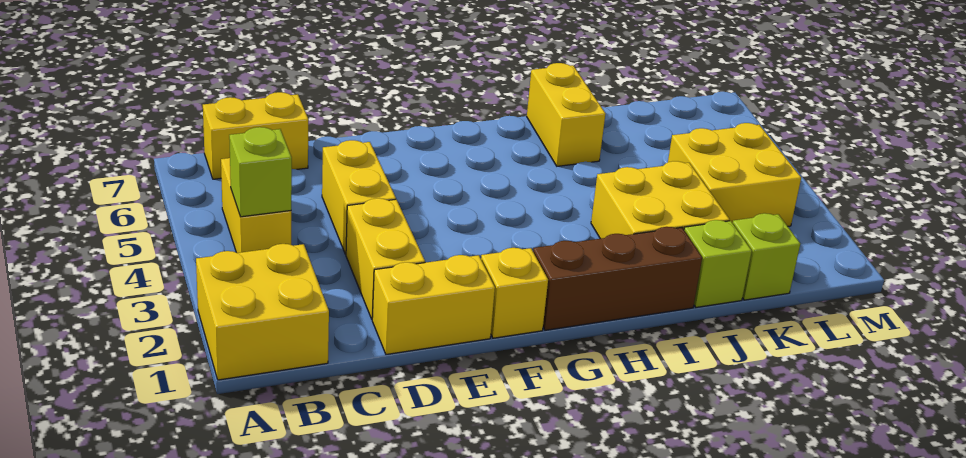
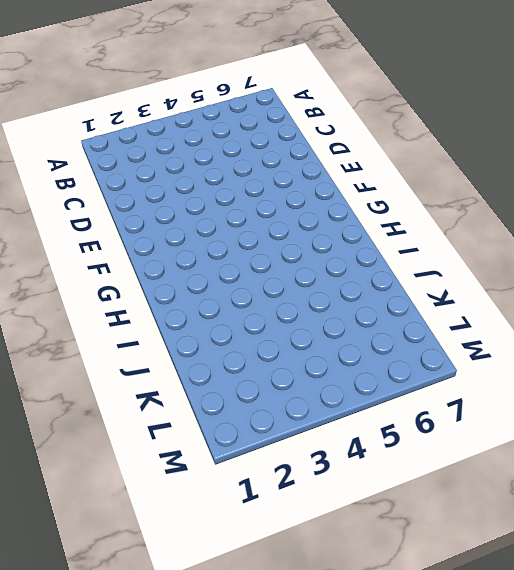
none -> yellow 2x2 brick [196,244,329,380]
none -> yellow 1x2 brick [221,158,291,253]
none -> yellow 1x2 brick [203,92,308,179]

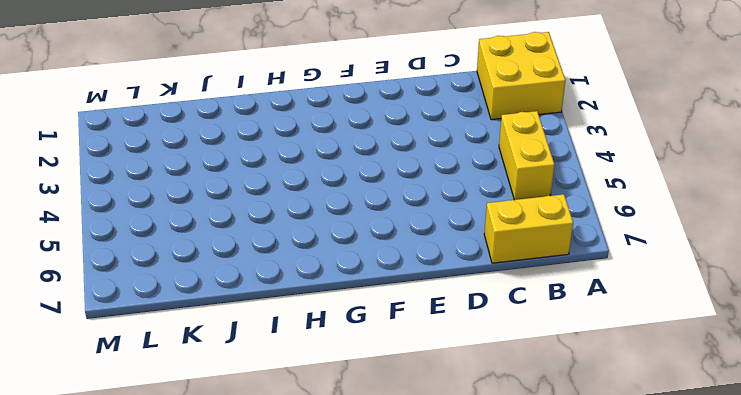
none -> yellow 1x2 brick [372,255,495,354]
none -> yellow 1x2 brick [346,198,425,319]
none -> yellow 1x2 brick [322,140,396,254]

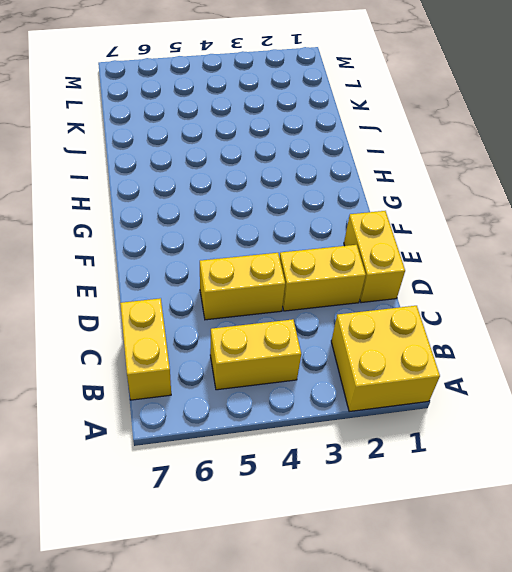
none -> yellow 1x1 brick [481,248,548,338]
none -> brown 1x3 brick [533,227,702,330]
none -> yellow 2x2 brick [591,161,730,239]

